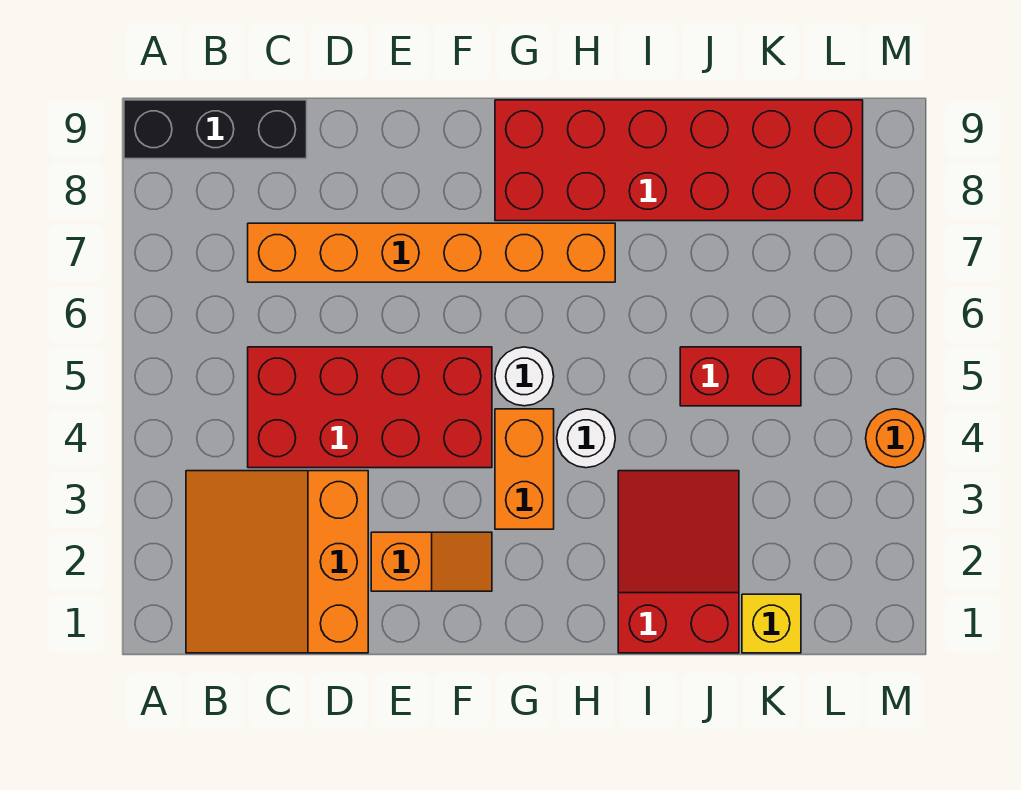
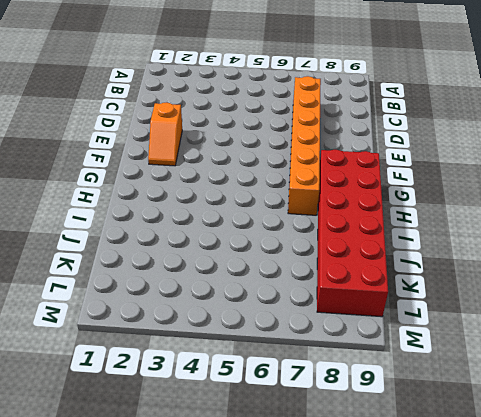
none -> black 1x3 brick [124,100,307,159]
none -> orange 3x3 slope [186,471,368,653]
none -> red 2x4 brick [248,347,492,468]

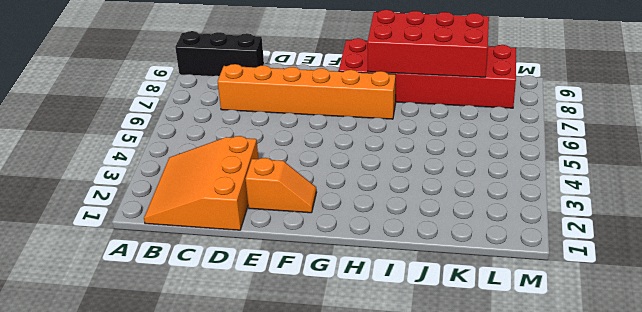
red 2x4 brick [367,10,489,77] -> red 2x4 brick moved to [248,347,492,468]
none -> orange 1x2 brick [495,409,554,529]
none -> white 1x1 round brick [495,347,554,406]
none -> white 1x1 round brick [557,409,615,468]

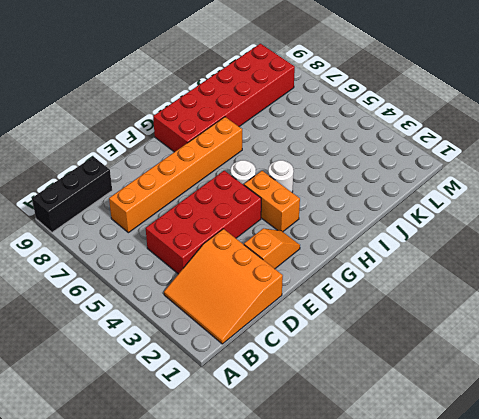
none -> red 2x3 slope [618,471,739,653]
none -> red 1x2 brick [680,347,801,406]
none -> yellow 1x1 brick [742,594,801,653]

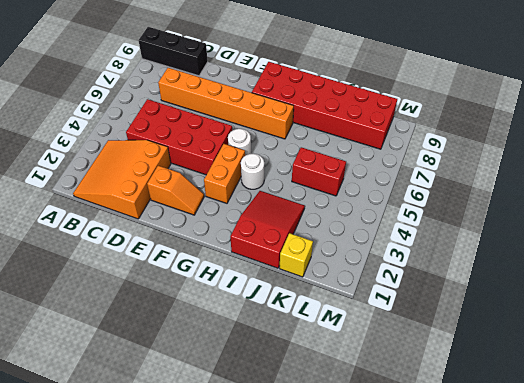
none -> orange 1x1 round brick [866,409,924,468]

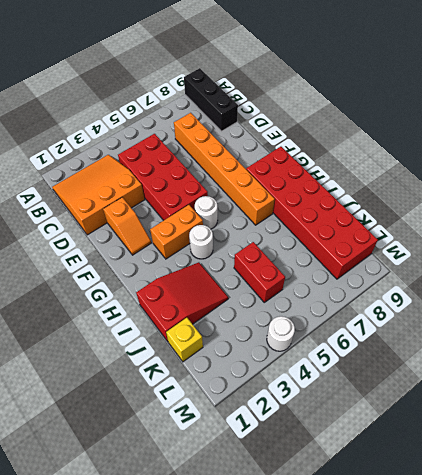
white 1x1 round brick [267,316,295,351] -> orange 1x1 round brick [866,409,924,468]

